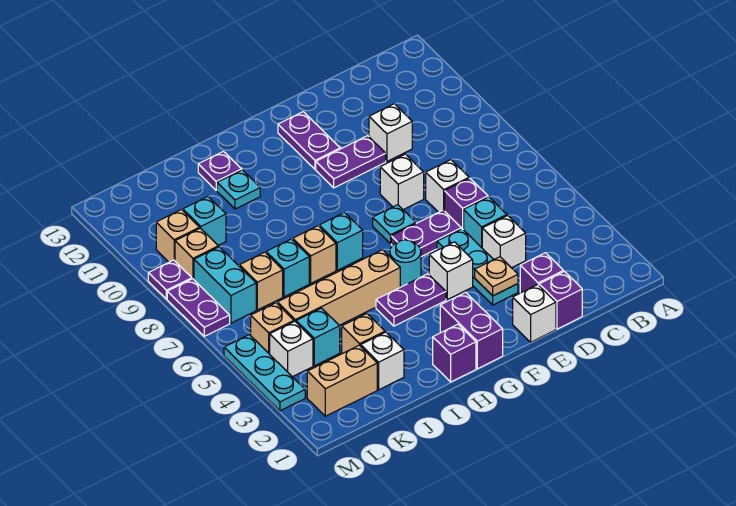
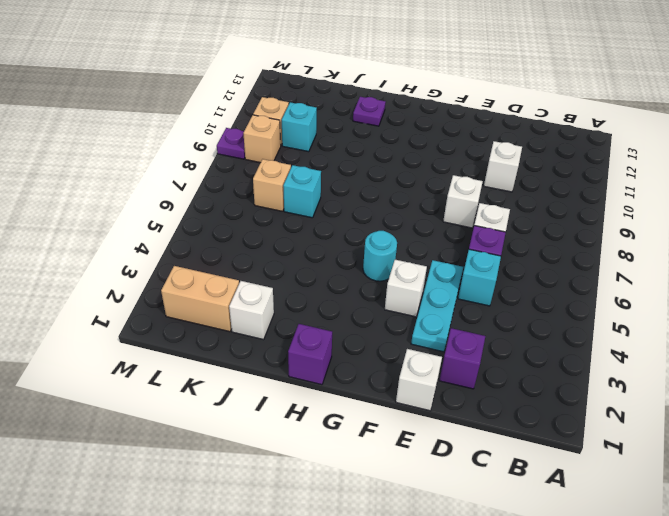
none -> purple 1x1 brick [539,271,582,329]
none -> white 1x1 brick [482,216,526,268]
none -> purple 1x2 plate [391,210,461,257]
none -> purple 1x2 plate [316,136,386,188]

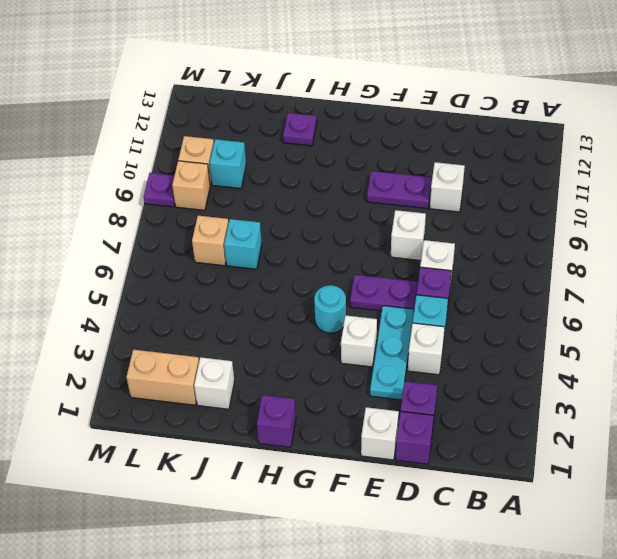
none -> cyan 1x1 plate [373,205,416,244]
none -> purple 1x2 plate [278,112,340,169]
none -> purple 1x2 brick [440,292,503,369]
none -> purple 1x2 plate [376,274,446,326]

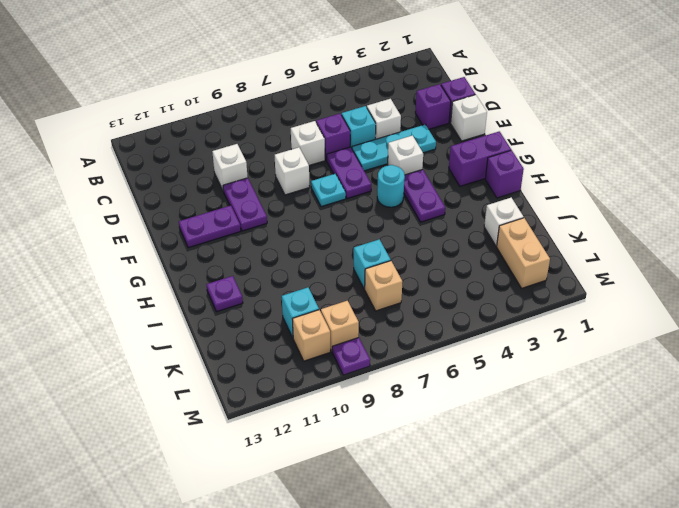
none -> tan 1x4 brick [277,250,400,325]
none -> cyan 1x1 brick [319,213,363,270]
none -> tan 1x1 brick [293,226,336,283]
none -> cyan 1x1 plate [217,170,260,209]

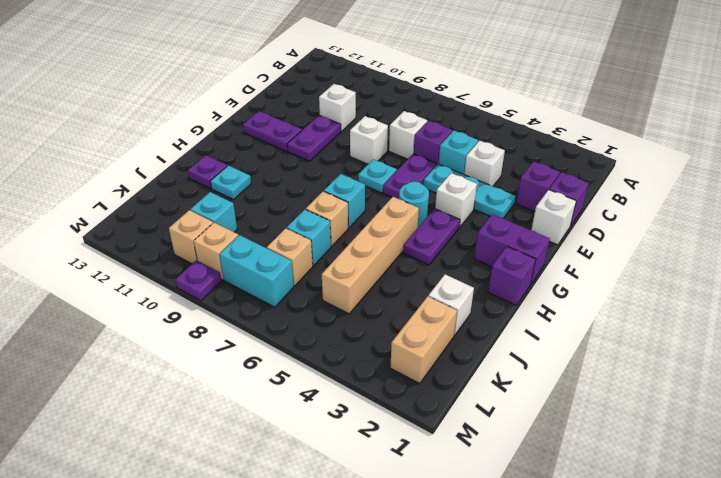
none -> tan 1x1 brick [342,314,385,354]
none -> cyan 1x1 brick [296,308,340,366]
none -> white 1x1 brick [270,321,313,377]
none -> tan 1x1 brick [251,303,294,354]

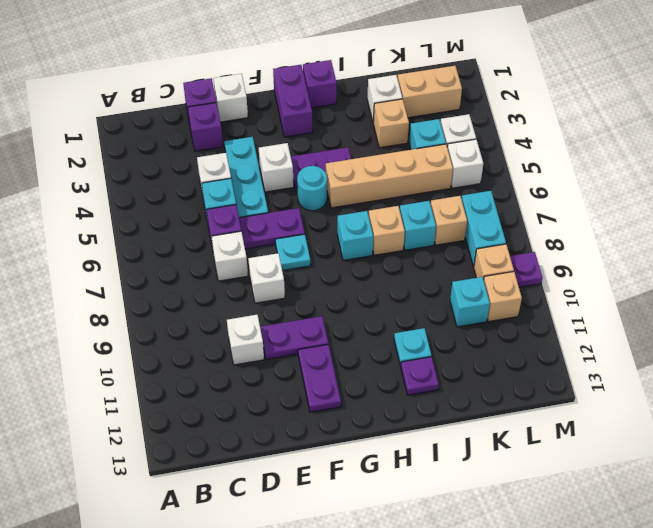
white 1x1 brick [447,139,483,188] -> tan 1x1 brick [251,303,294,354]
none -> cyan 1x3 plate [224,335,305,411]
none -> purple 1x2 plate [167,279,230,336]
none -> tan 1x1 plate [475,257,518,296]

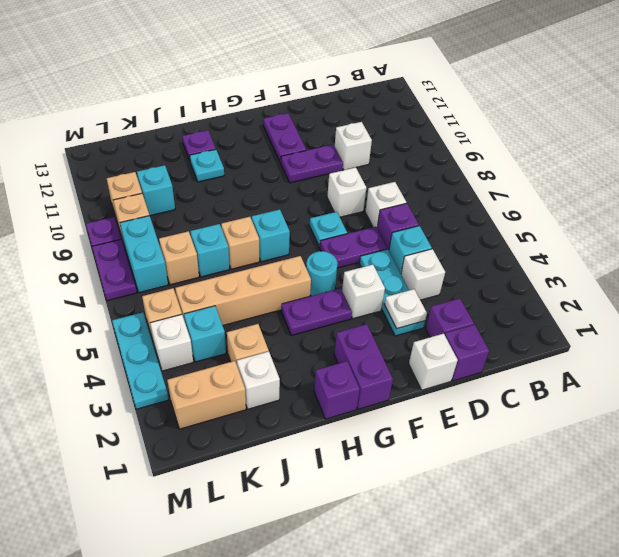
white 1x1 plate [384,289,427,329] -> tan 1x1 plate [475,257,518,296]

